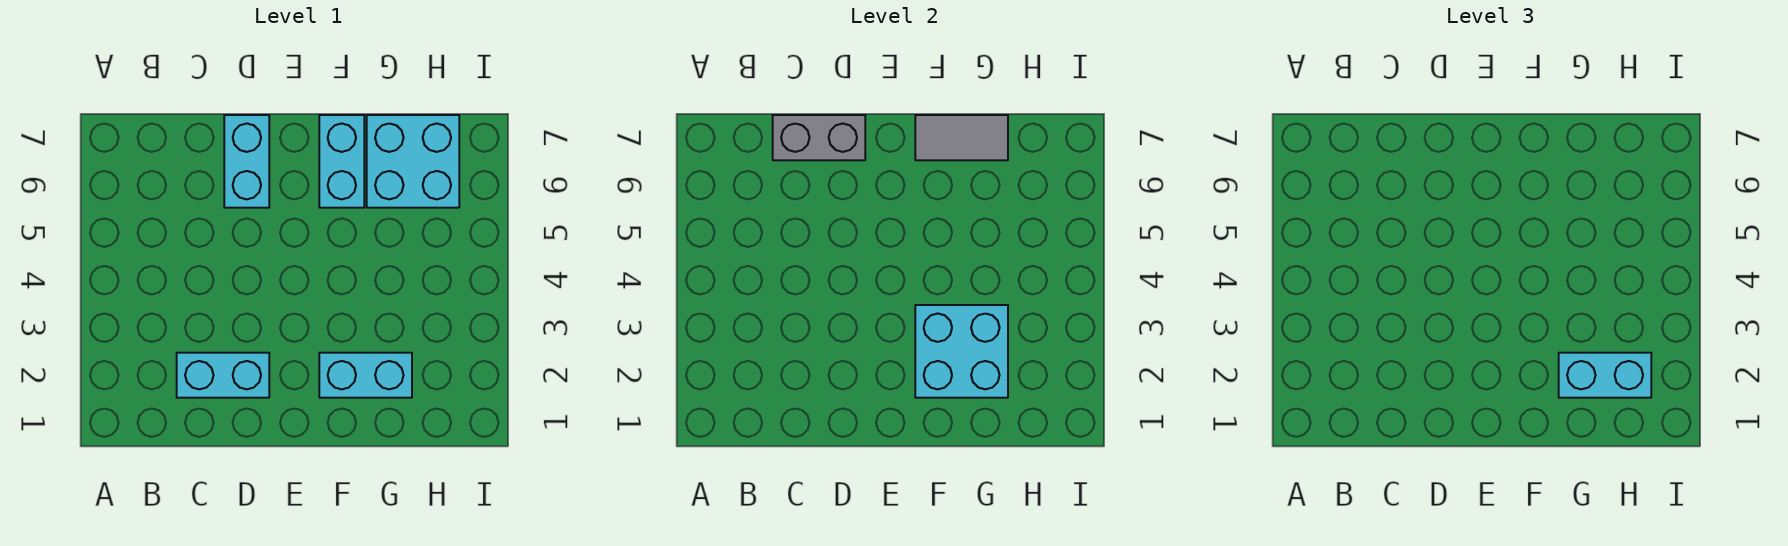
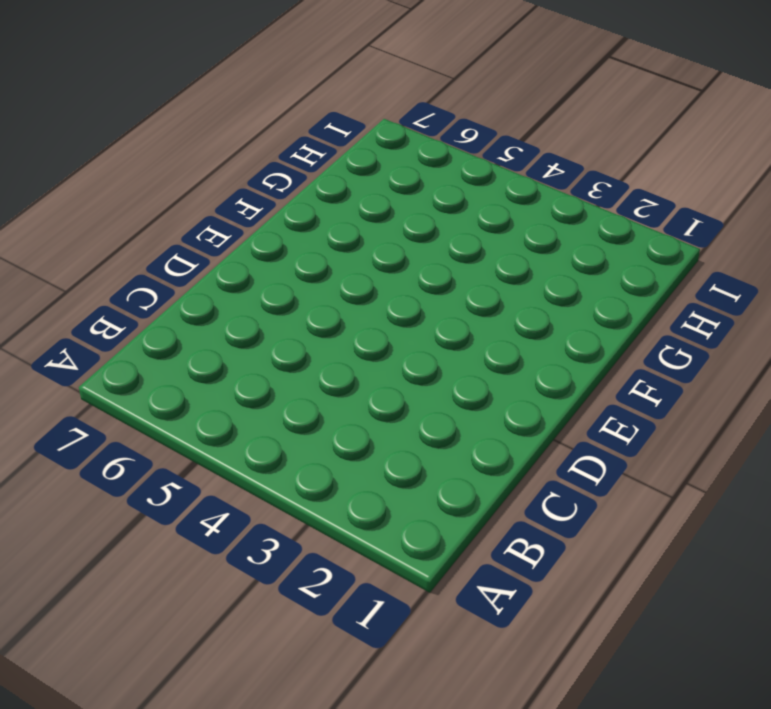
none -> cyan 1x2 brick [177,353,269,398]
none -> cyan 1x2 brick [224,115,269,208]

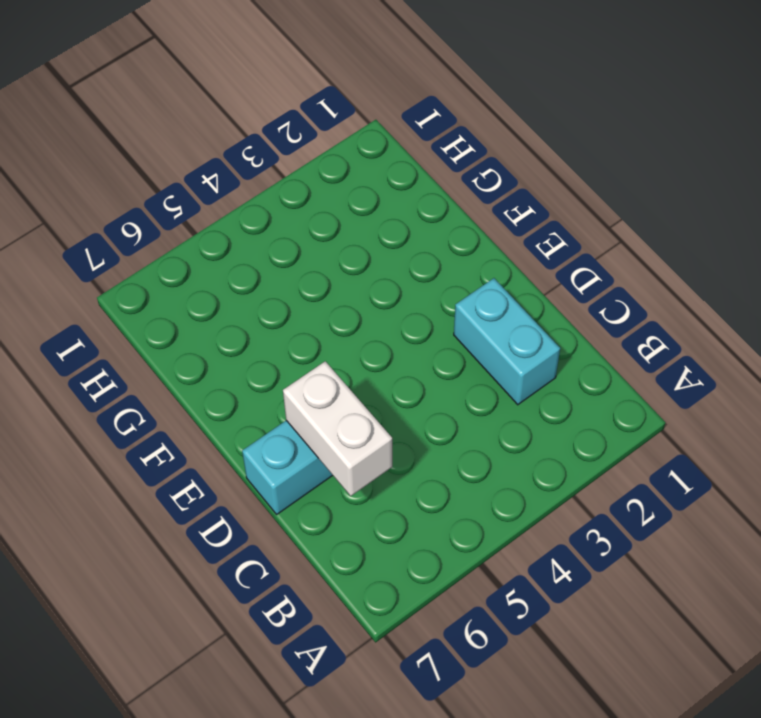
white 1x2 brick [283,361,392,496] -> none
none -> cyan 1x2 brick [319,353,412,398]
none -> cyan 1x2 brick [319,115,364,208]

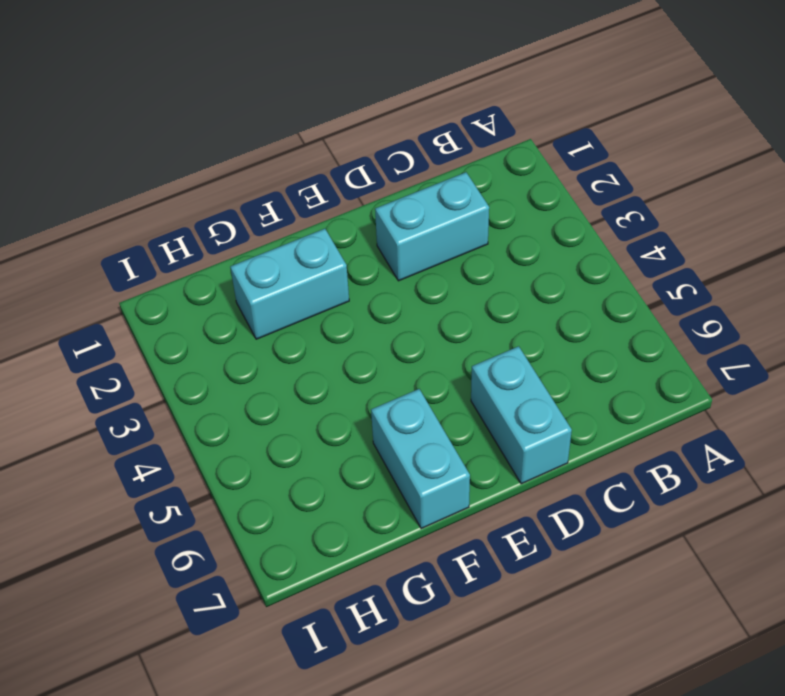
none -> cyan 2x2 brick [367,115,459,208]
none -> grey 1x2 brick [773,115,865,160]

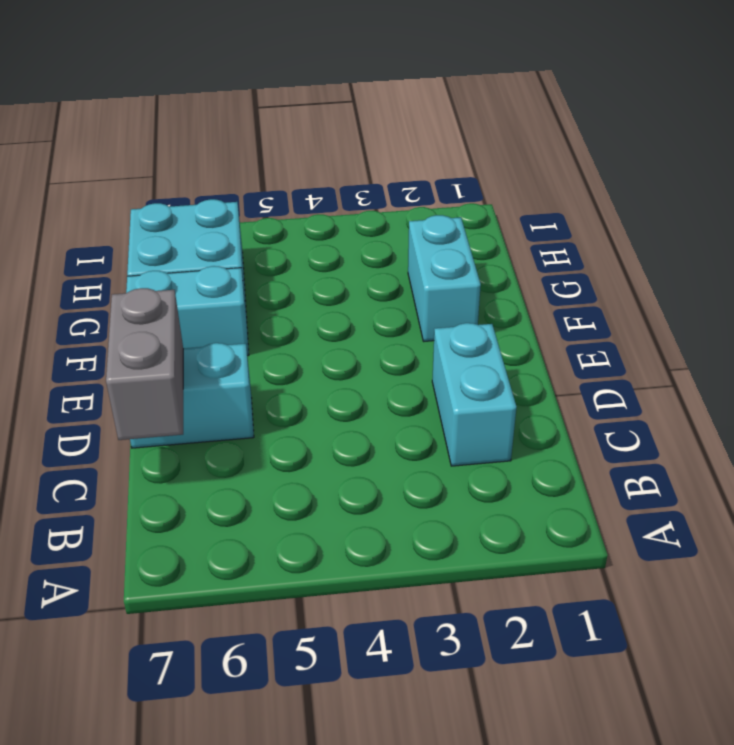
none -> cyan 2x2 brick [915,305,1008,398]
none -> grey 1x2 tile [915,115,1008,160]

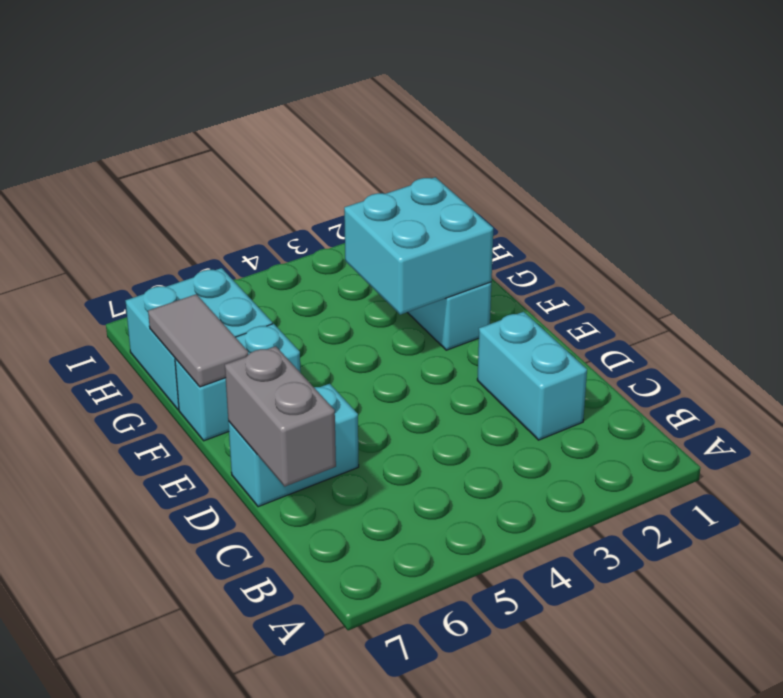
none -> cyan 1x2 brick [1559,353,1651,398]

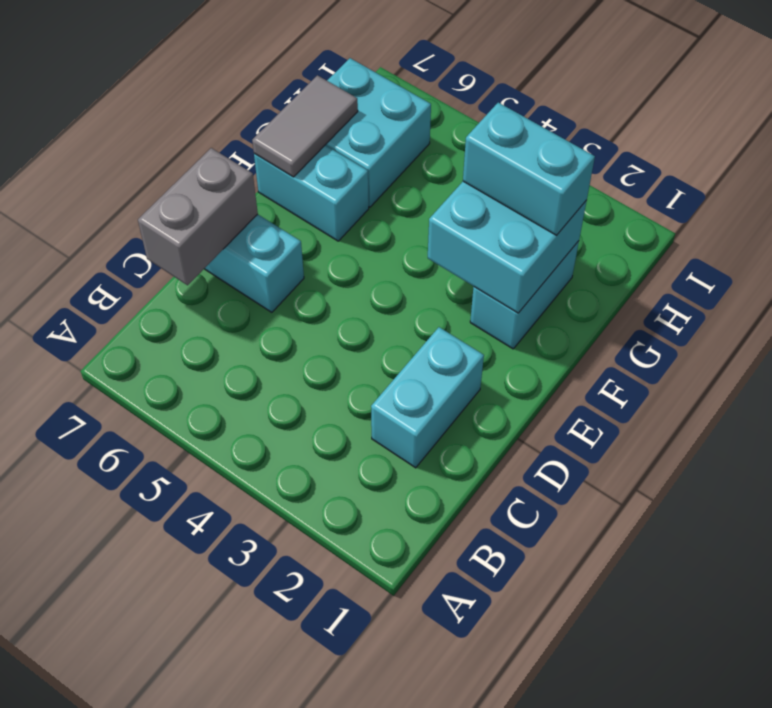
cyan 1x2 brick [463,102,595,235] -> cyan 1x2 brick turned to [1559,353,1651,398]

